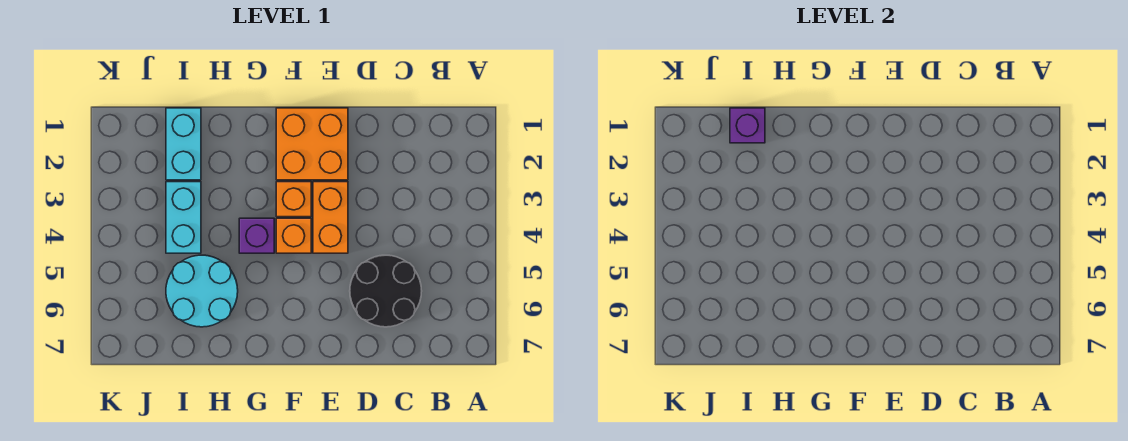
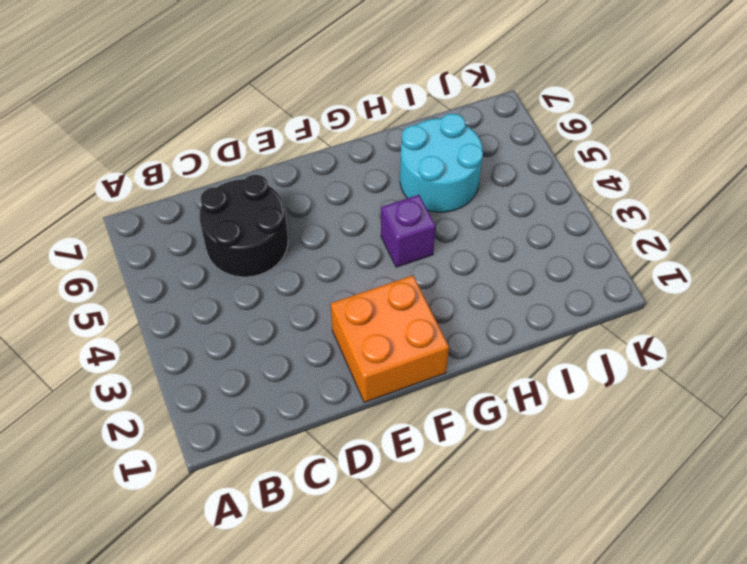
none -> orange 1x2 brick [313,182,348,253]
none -> orange 1x1 brick [276,182,311,217]

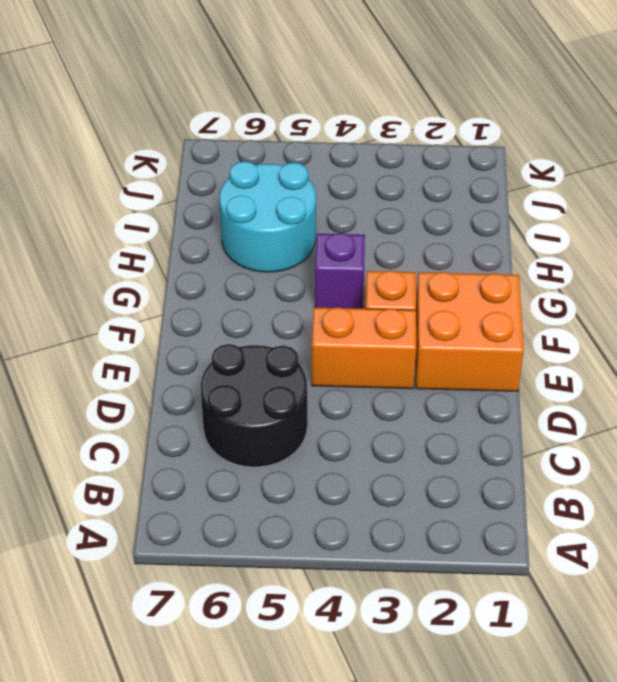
none -> orange 1x1 brick [276,218,311,253]
none -> cyan 1x2 brick [166,108,201,180]

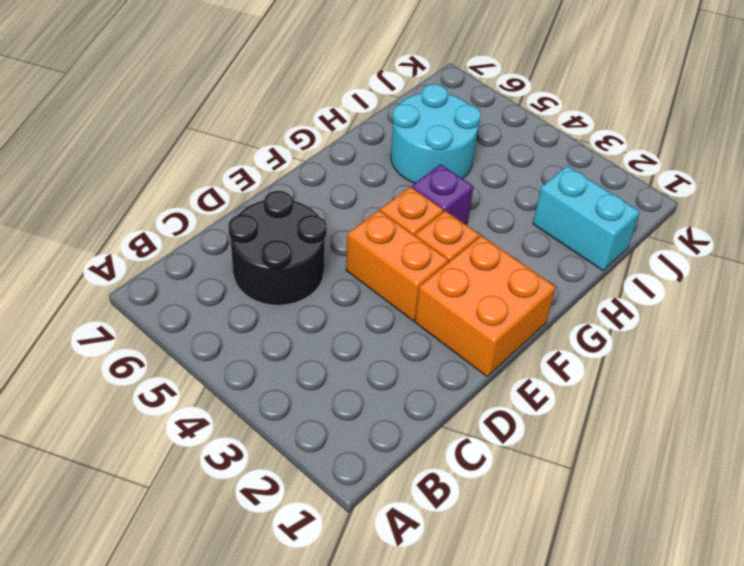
none -> cyan 1x2 brick [166,182,201,253]
none -> purple 1x1 brick [730,108,765,143]

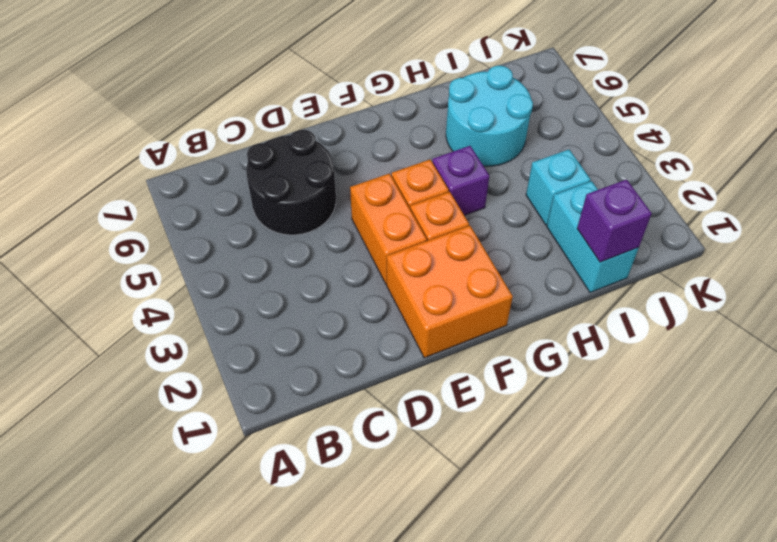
cyan 1x1 brick [526,150,591,225] -> cyan 1x2 brick [166,182,201,253]

